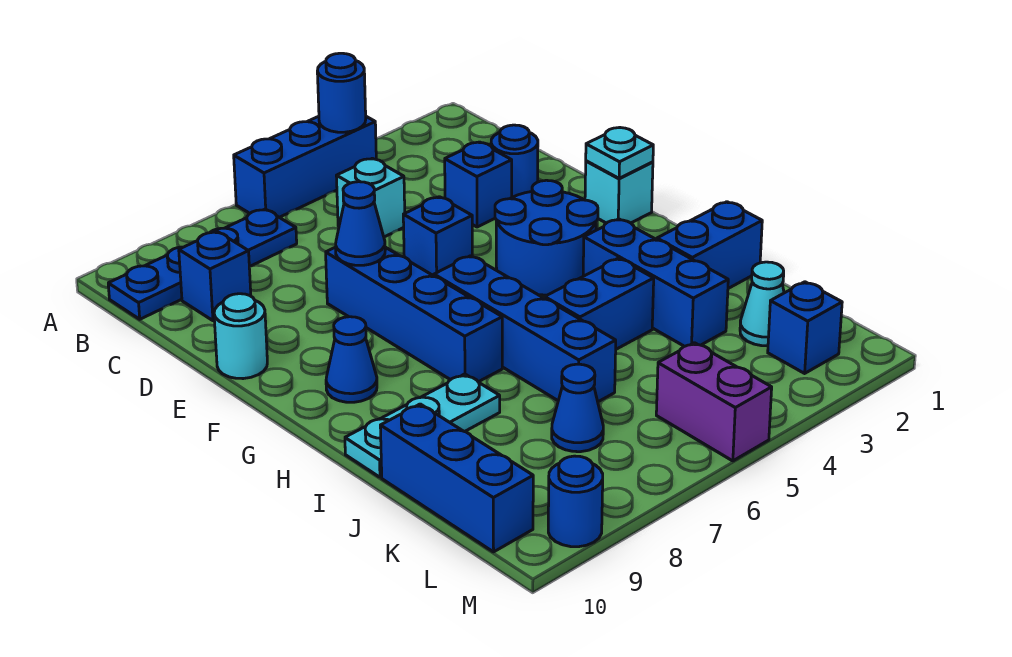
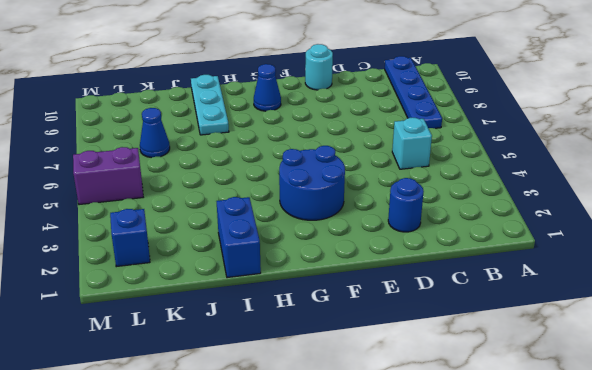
none -> blue 1x3 brick [234,116,376,217]
none -> blue 1x1 brick [179,231,251,321]
none -> blue 1x1 brick [445,142,512,227]

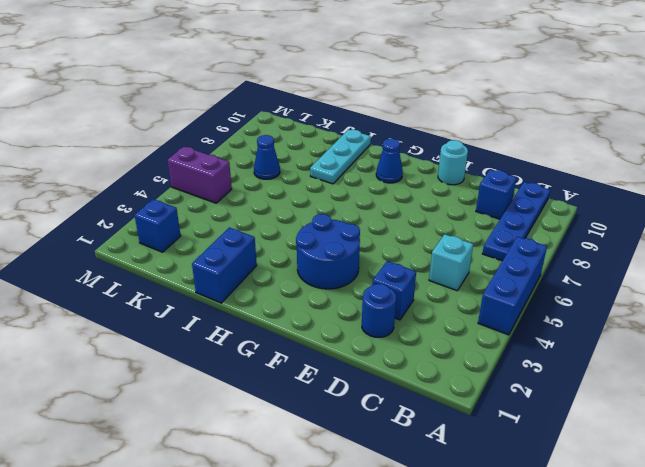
none -> blue 1x1 brick [403,197,472,276]
none -> blue 1x4 brick [326,247,502,382]
none -> cyan 1x1 brick [585,161,653,223]

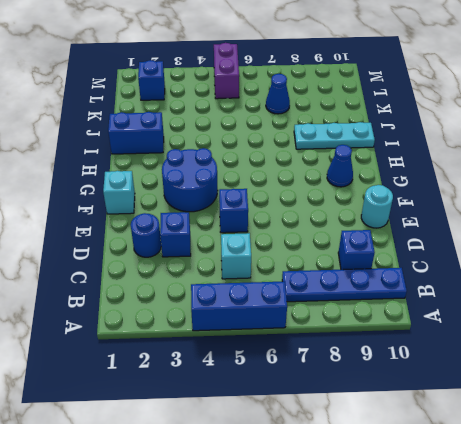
none -> blue 1x4 brick [326,247,502,382]
none -> blue 1x4 brick [434,256,616,402]
none -> blue 1x3 brick [583,219,728,346]

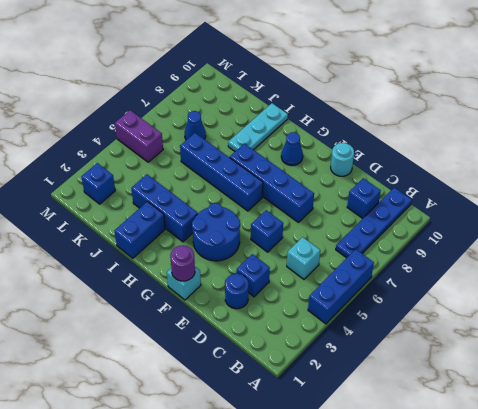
purple 1x1 round brick [170,245,195,281] -> cyan 1x1 plate [586,128,653,178]
none -> blue 1x2 brick [545,258,654,349]
none -> blue 1x3 brick [380,404,533,552]
none -> cyan 1x1 cone [740,262,784,346]

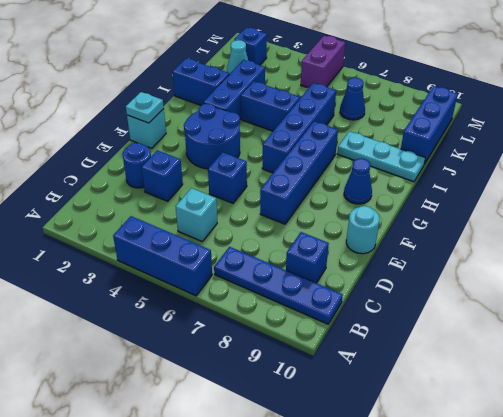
none -> blue 1x1 round brick [548,456,603,547]
none -> blue 1x1 round brick [317,53,366,132]
none -> blue 1x1 cone [336,182,385,265]

